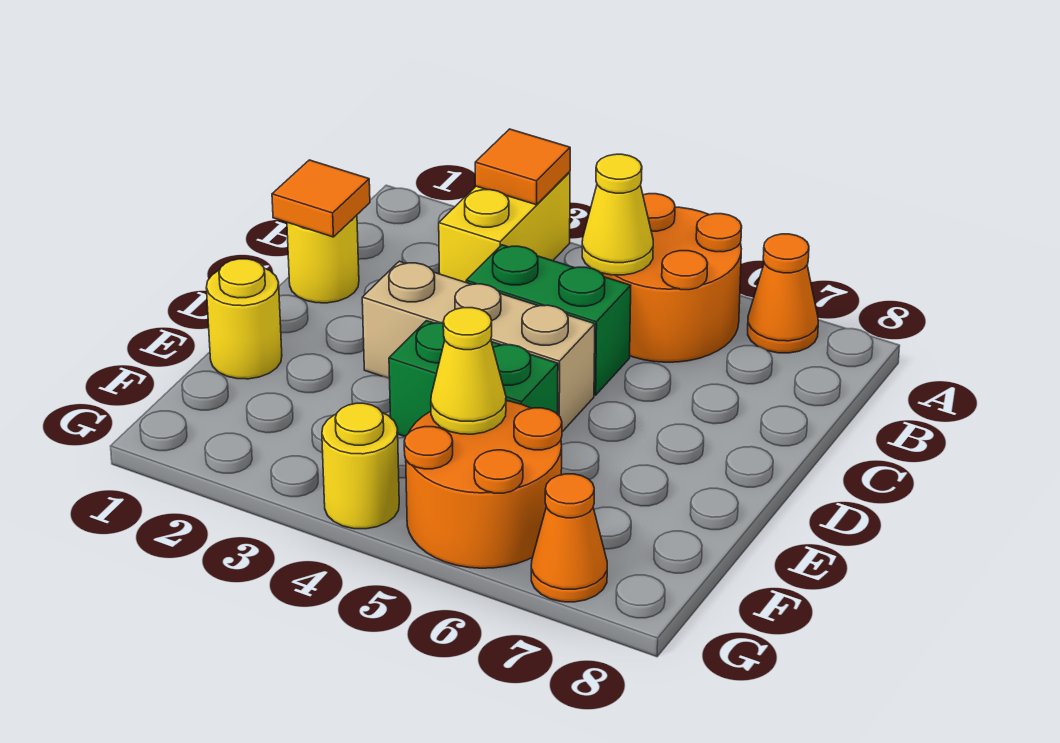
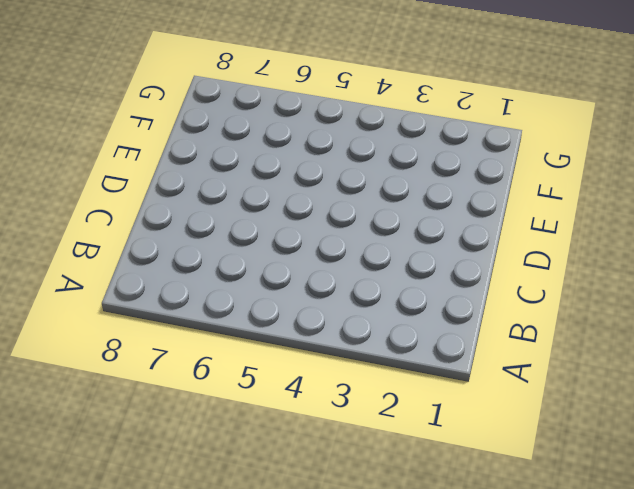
none -> yellow 1x2 brick [439,172,570,282]
none -> orange 2x2 round brick [601,194,742,362]
none -> orange 1x1 cone [748,234,818,353]

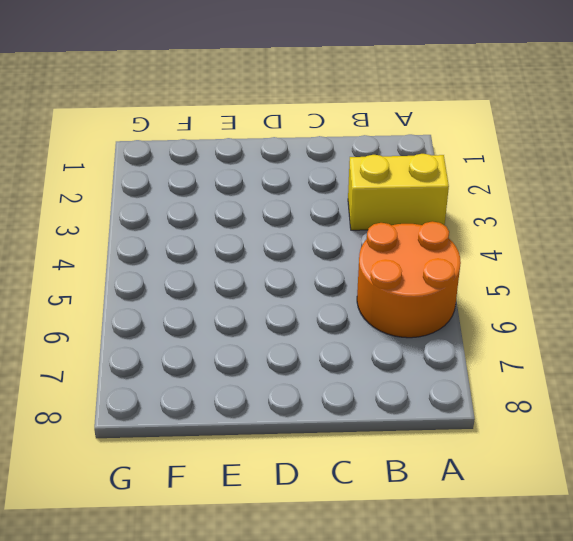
none -> orange 1x1 cone [748,234,818,353]
none -> yellow 1x1 round brick [287,215,359,303]
none -> green 1x2 brick [466,245,631,395]

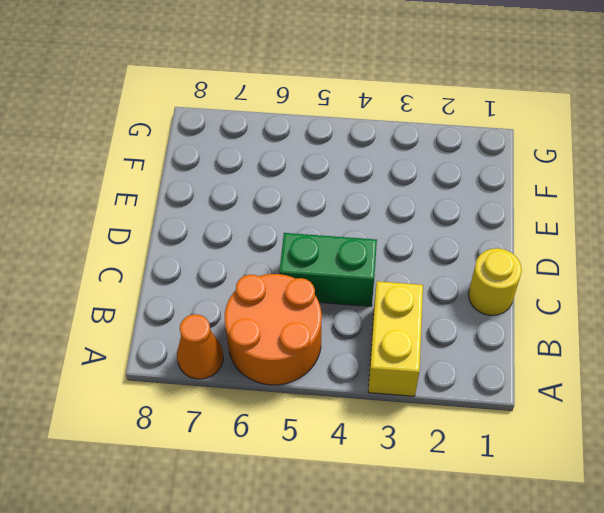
none -> tan 1x3 brick [362,261,595,432]
none -> yellow 1x1 round brick [206,259,282,379]
none -> green 1x2 brick [389,321,558,437]

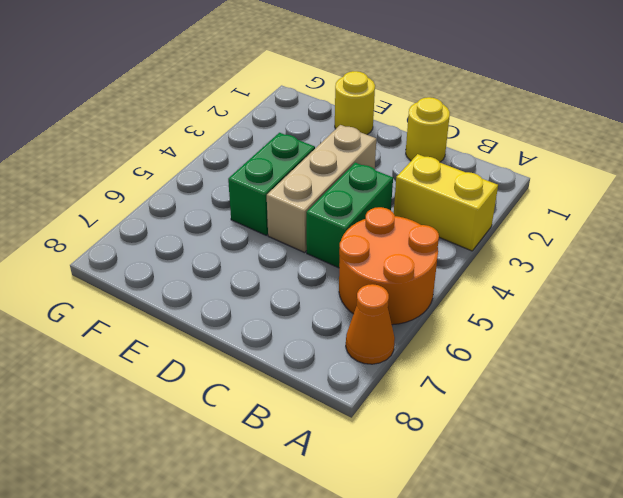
none -> orange 2x2 round brick [404,401,562,568]
none -> yellow 1x1 round brick [322,403,399,529]
none -> orange 1x1 cone [531,474,607,602]

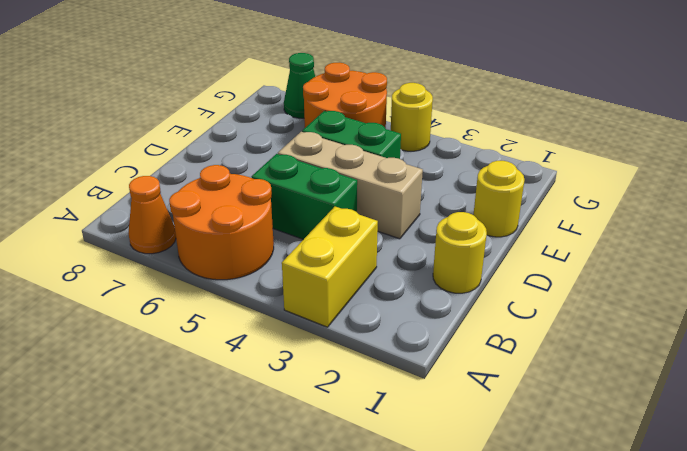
green 1x1 cone [284,53,315,118] -> orange 1x1 cone [531,474,607,602]
none -> orange 1x1 tile [475,129,570,205]
none -> yellow 1x1 cone [582,154,653,275]
none -> orange 1x1 tile [272,160,370,237]

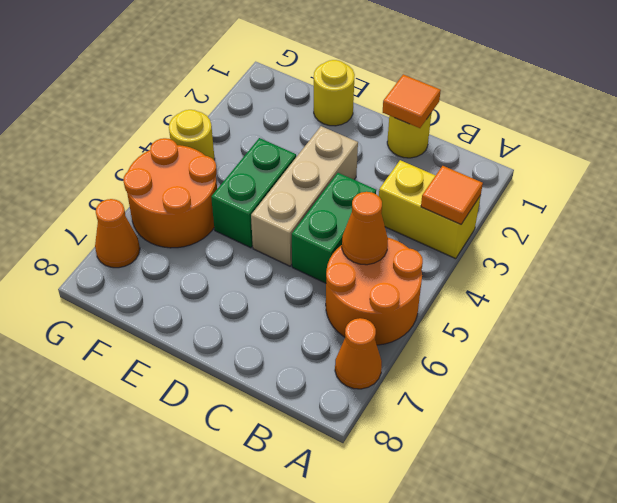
orange 1x1 cone [342,192,388,265] -> yellow 1x1 cone [582,154,653,275]
none -> yellow 1x1 cone [431,308,506,434]

